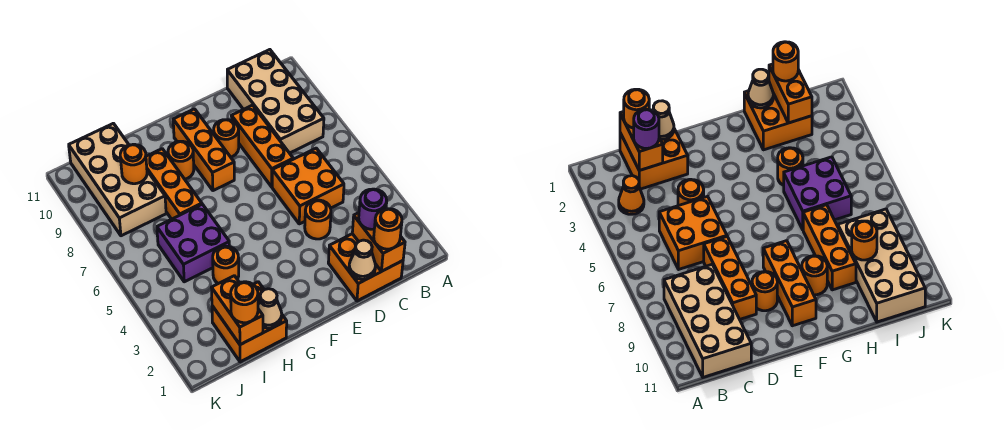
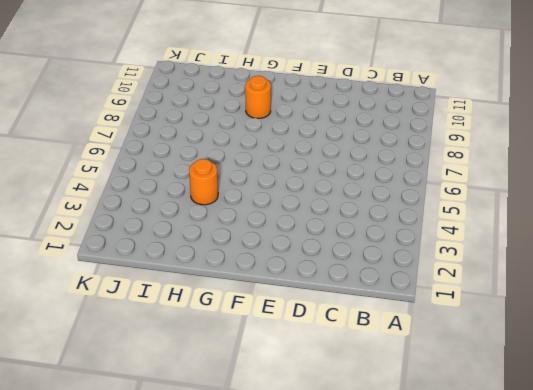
none -> orange 1x1 cone [619,176,644,214]
none -> tan 2x4 brick [227,50,324,153]
none -> orange 2x2 brick [328,234,403,301]

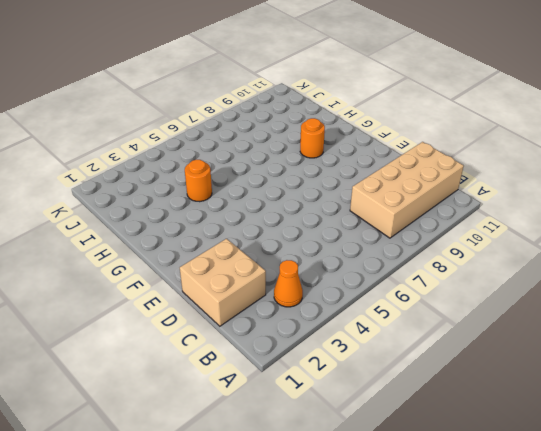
tan 2x2 brick [180,239,266,326] -> orange 2x2 brick [328,234,403,301]
none -> orange 2x2 brick [272,148,344,224]
none -> orange 1x1 round brick [305,200,331,239]
none -> orange 1x3 brick [232,105,293,187]

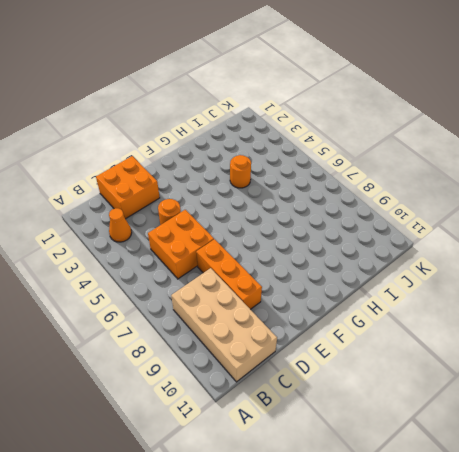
none -> orange 1x1 round brick [214,120,239,157]
none -> orange 1x3 brick [173,109,234,191]
none -> orange 1x1 round brick [168,141,194,179]

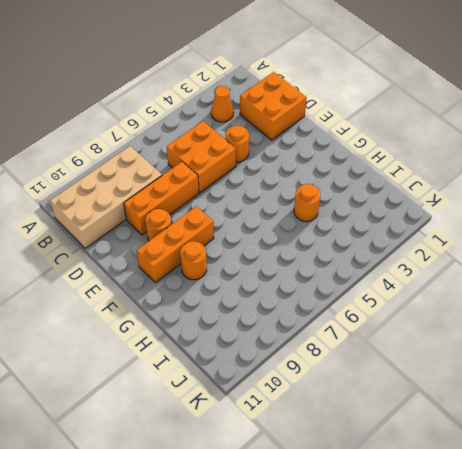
none -> orange 2x2 brick [212,282,287,362]
none -> purple 2x2 brick [157,204,229,282]
none -> orange 1x3 brick [146,149,202,219]

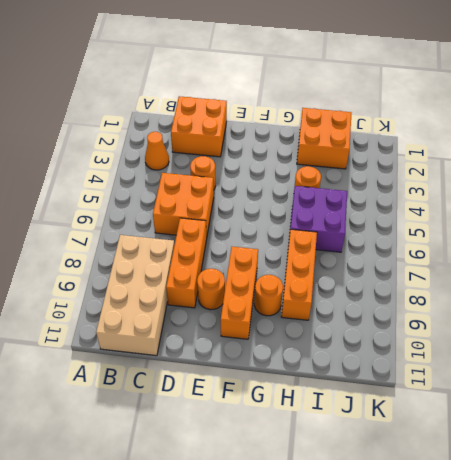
none -> tan 2x4 brick [69,123,166,236]
none -> orange 1x2 brick [352,213,405,271]
none -> tan 1x1 cone [349,240,375,279]

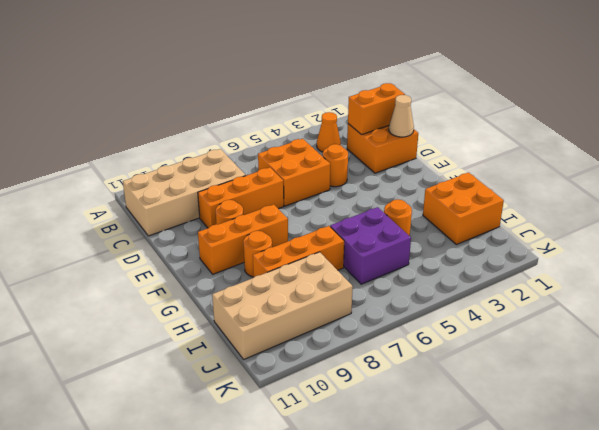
none -> tan 1x1 cone [258,289,282,328]
none -> orange 1x2 brick [212,276,263,345]
none -> orange 1x1 round brick [120,144,147,184]

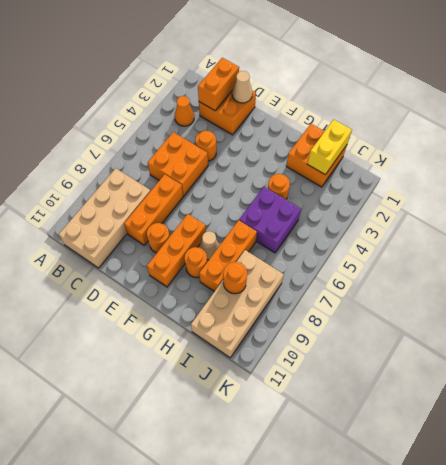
tan 1x1 cone [199,231,220,260] -> tan 1x1 cone moved to [258,289,282,328]
yellow 1x2 brick [307,119,352,175] -> orange 1x2 brick [212,276,263,345]
none -> orange 1x1 round brick [374,209,402,249]
none -> purple 1x1 round brick [359,189,387,229]
none -> orange 1x1 round brick [231,282,258,323]

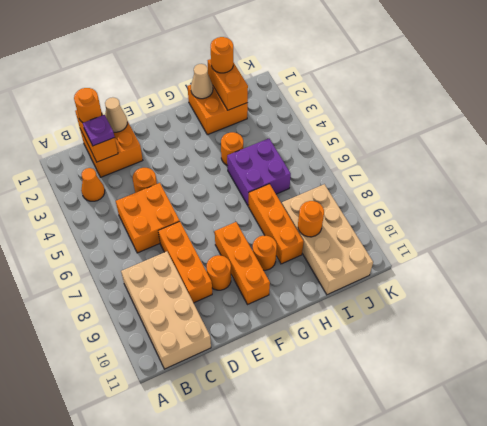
purple 1x1 plate [83,115,115,146] -> purple 1x1 round brick [359,189,387,229]

